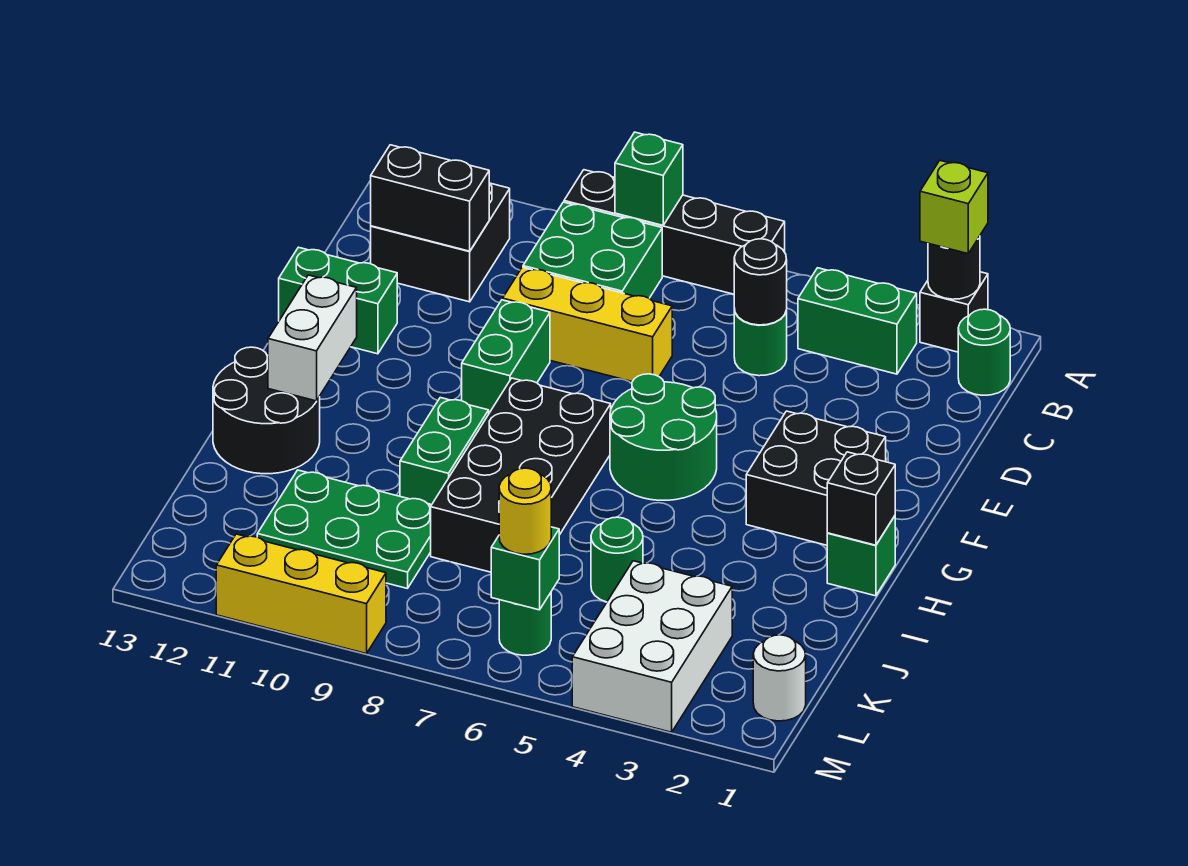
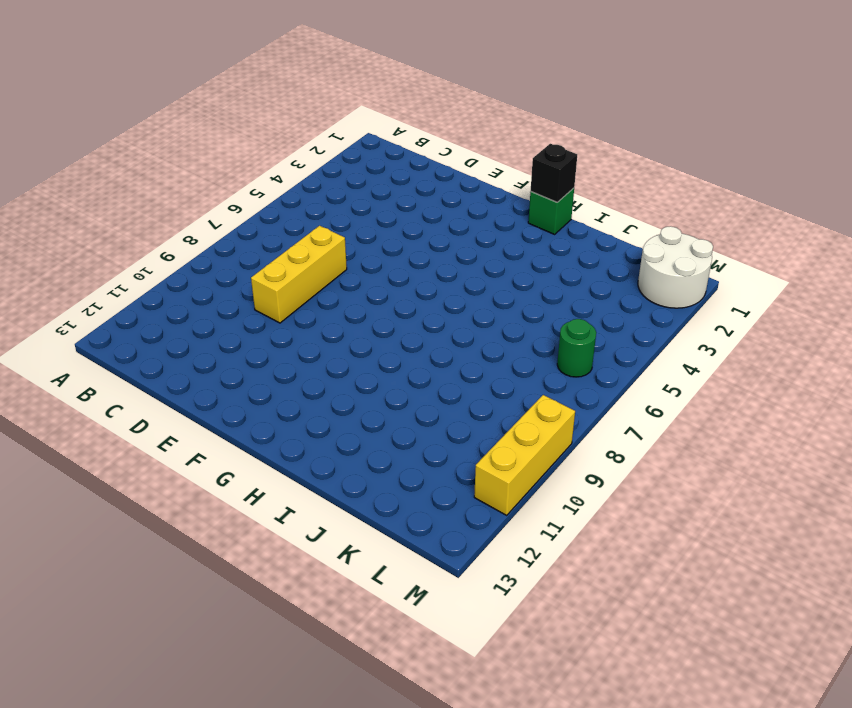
white 2x2 round brick [638,226,713,308] -> white 1x1 round brick [753,635,806,721]
none -> black 1x1 brick [920,272,988,352]
none -> black 1x4 brick [564,170,785,294]
none -> green 1x1 round brick [958,309,1010,395]
none -> green 1x2 brick [798,268,917,374]

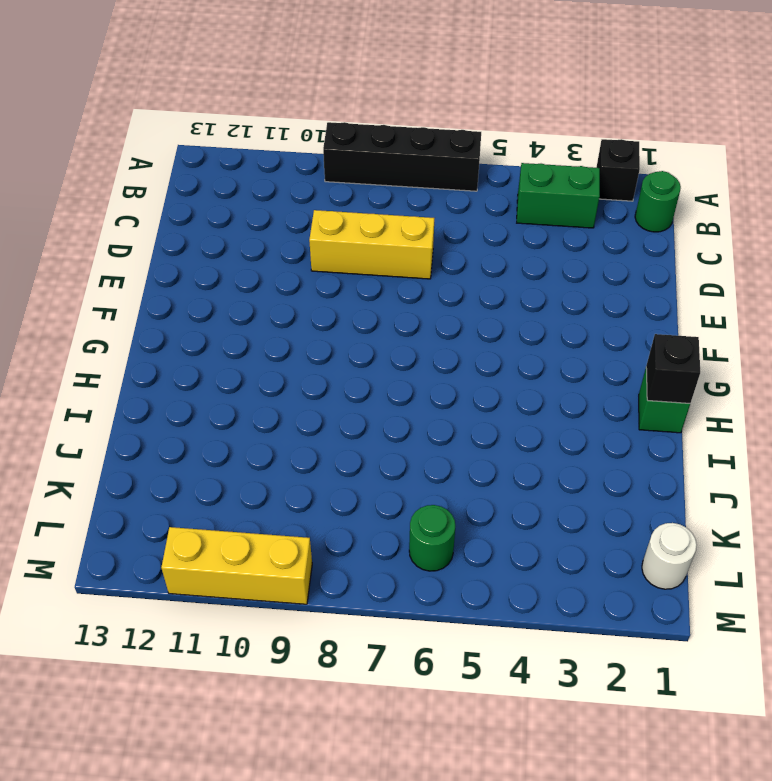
none -> green 2x2 brick [523,202,662,298]
none -> black 2x2 brick [371,183,510,302]
none -> green 1x1 round brick [734,308,787,376]
none -> green 1x2 brick [462,300,550,413]

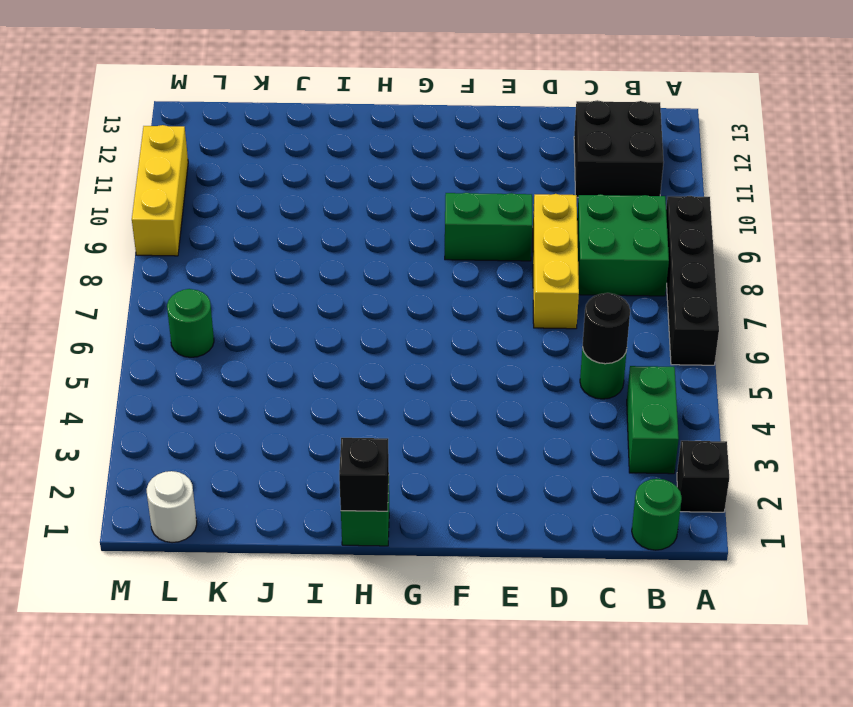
none -> green 1x2 brick [279,247,397,354]
none -> black 2x2 brick [746,411,886,545]
none -> green 2x2 round brick [610,374,717,500]
none -> black 2x4 brick [431,378,611,572]

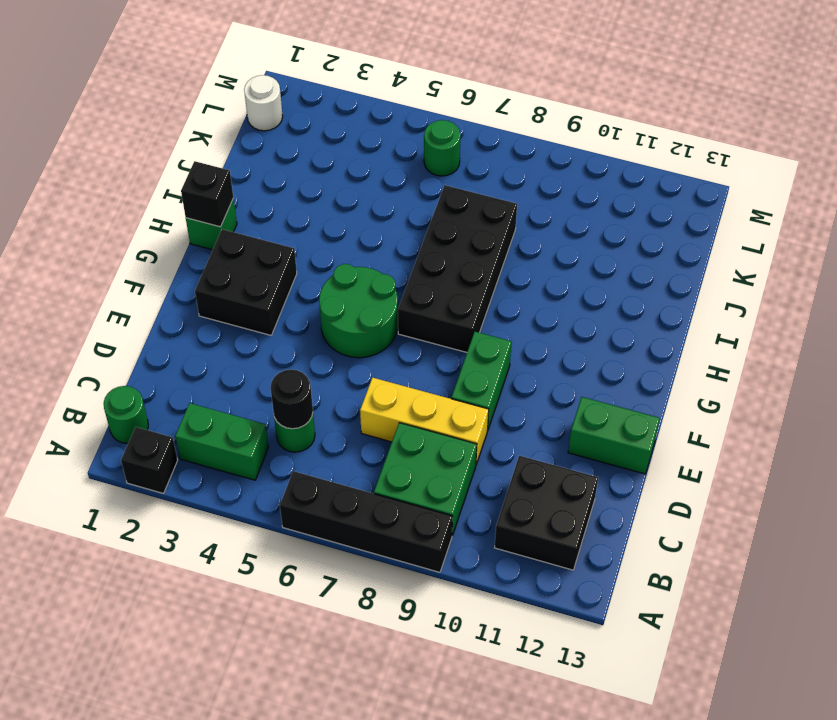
none -> green 1x2 brick [400,398,489,505]
none -> black 2x2 round brick [213,347,320,474]
none -> green 1x1 round brick [591,517,643,602]
none -> green 2x3 plate [257,470,431,589]

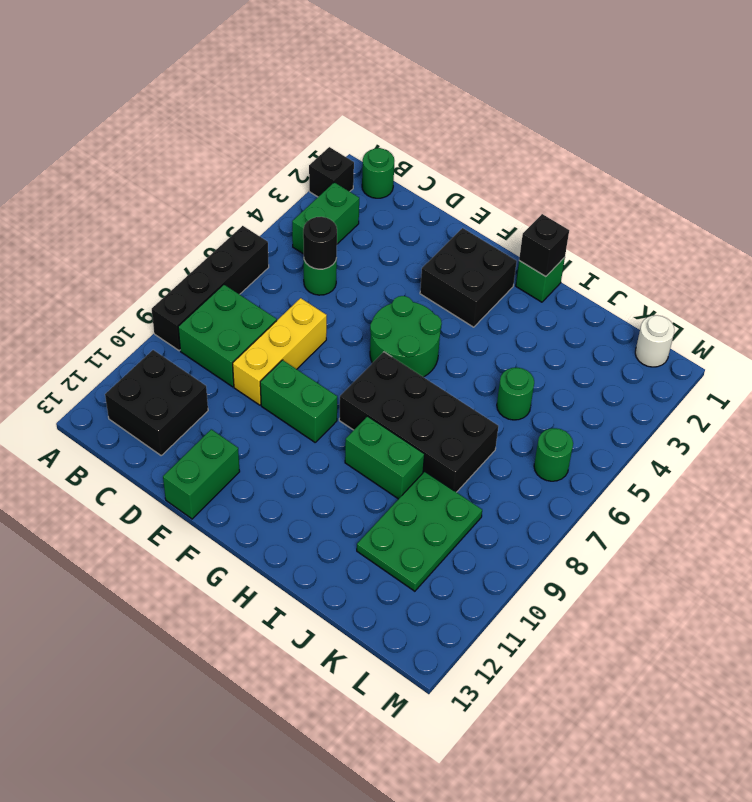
none -> black 2x2 round brick [213,347,320,474]
none -> white 2x3 brick [572,561,732,732]
none -> yellow 1x3 brick [216,534,386,654]
none -> black 1x1 round brick [928,236,980,299]

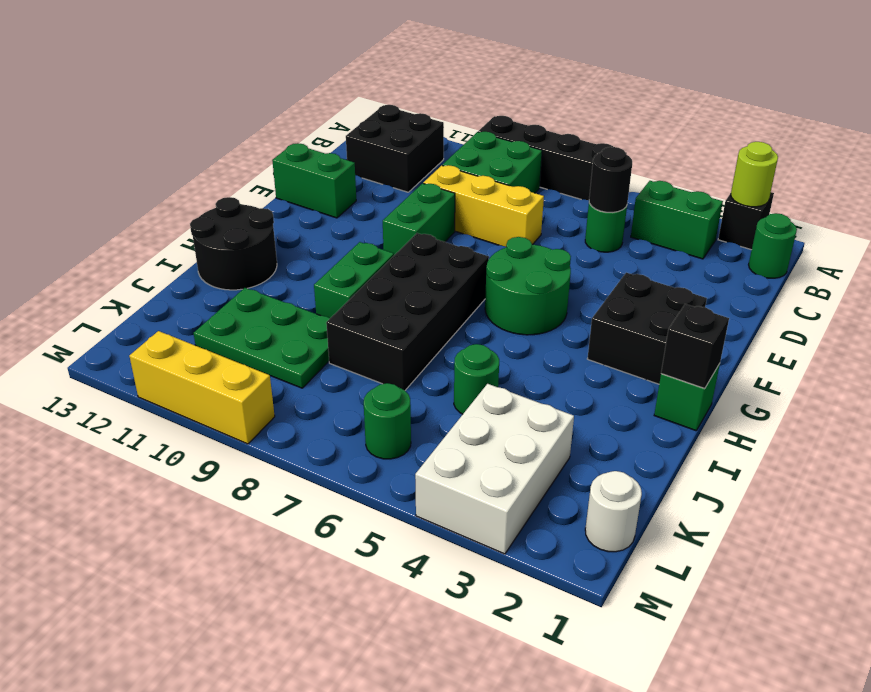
lime 1x1 round brick [731,142,778,207] -> black 1x1 round brick [928,236,980,299]
none -> green 1x1 brick [615,132,683,225]
none -> black 1x2 brick [371,145,489,251]
none -> white 1x2 brick [268,275,357,401]
none -> green 1x1 brick [491,527,559,610]

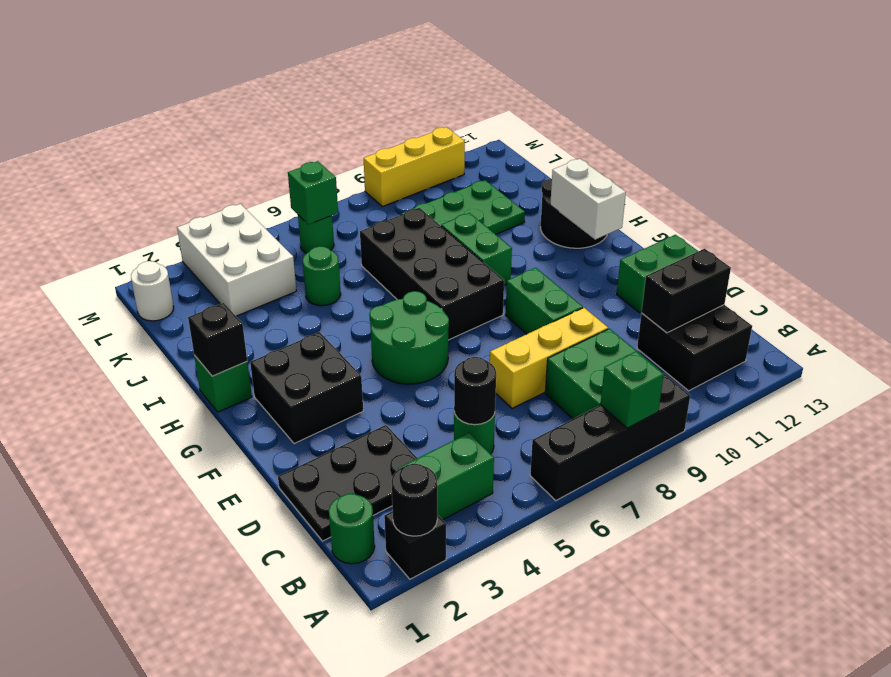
black 2x3 plate [278,425,417,541] -> none
none -> lime 1x1 brick [920,161,988,254]
none -> yellow 1x1 round brick [499,468,551,554]

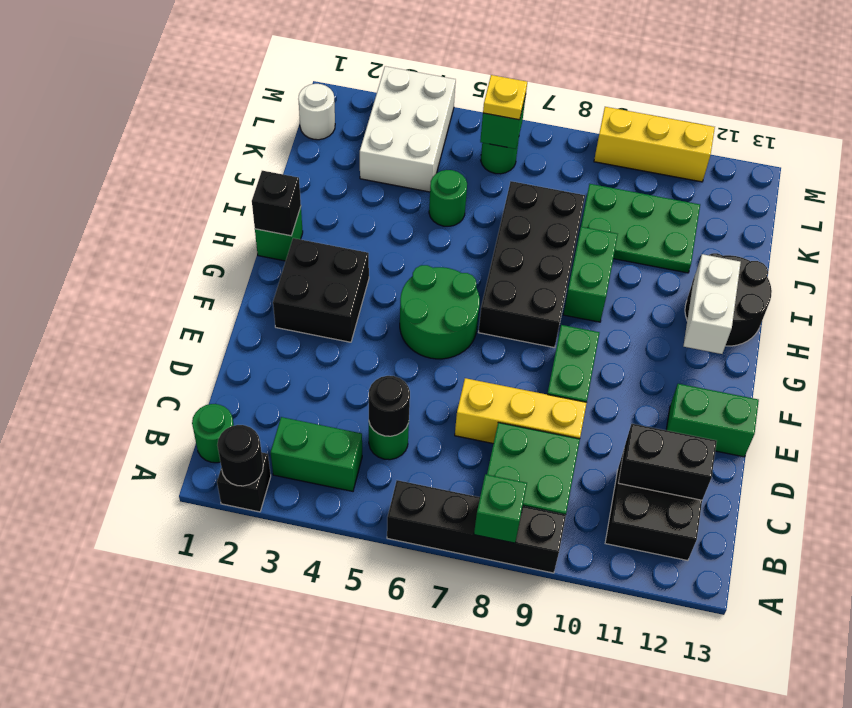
yellow 1x1 plate [483,75,527,120] -> yellow 1x1 round brick [499,468,551,554]
none -> lime 1x1 brick [920,161,988,254]

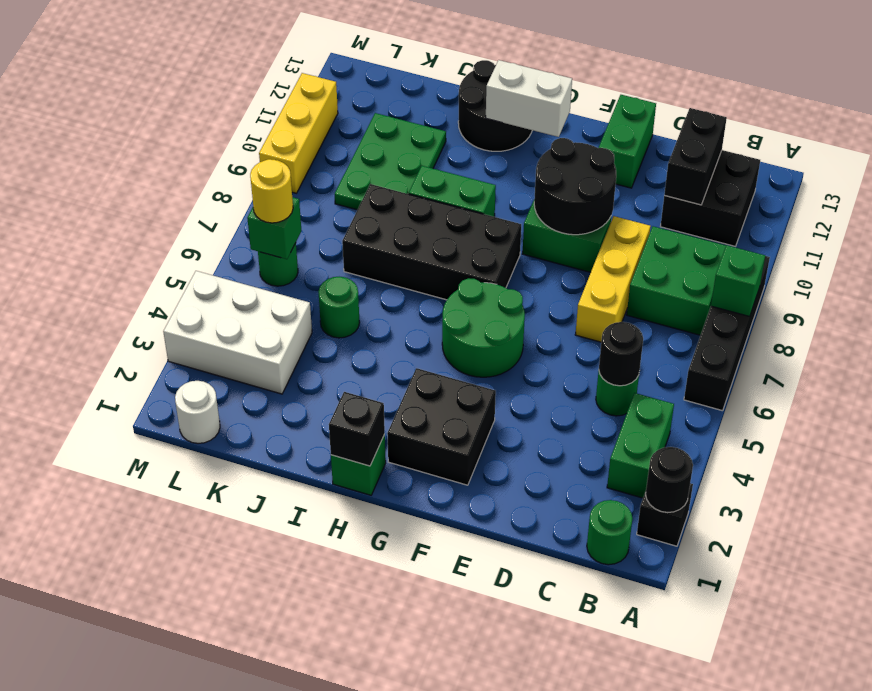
black 2x2 round brick [534,138,616,235] -> none
none -> lime 1x1 brick [920,161,988,254]

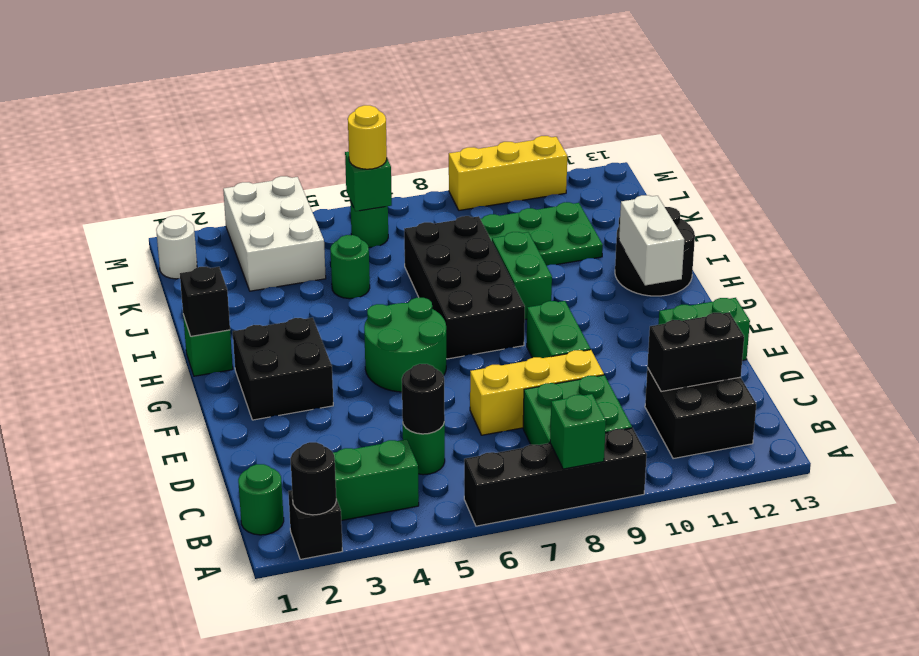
none -> lime 1x1 brick [920,161,988,254]

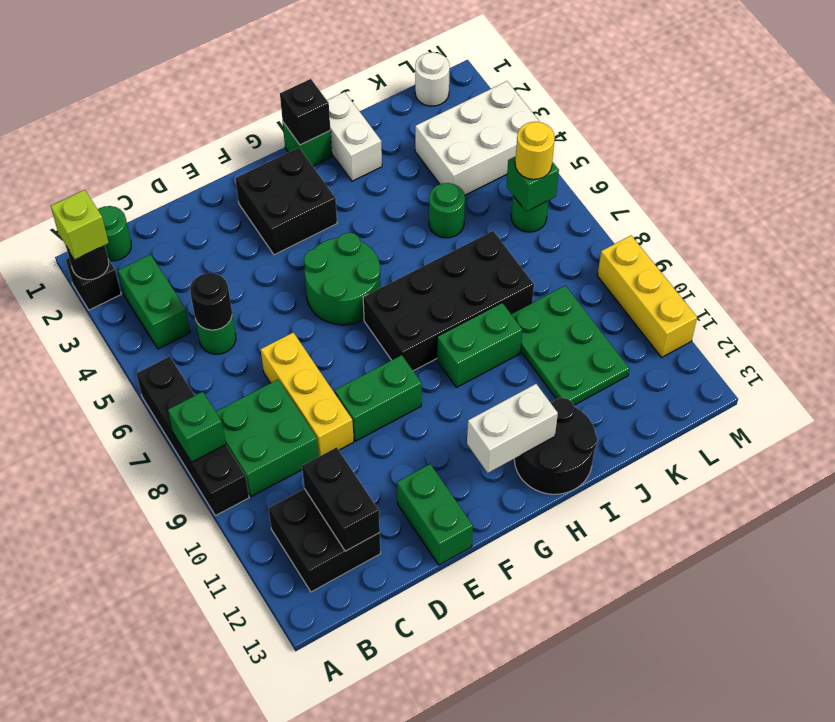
white 1x2 brick [327,92,382,181] -> none

